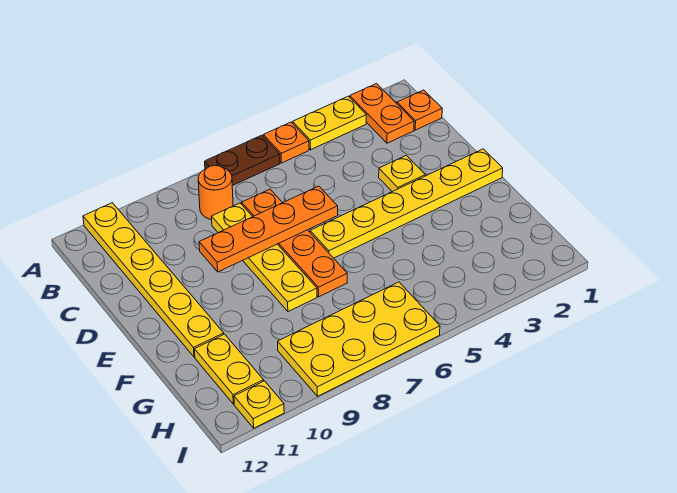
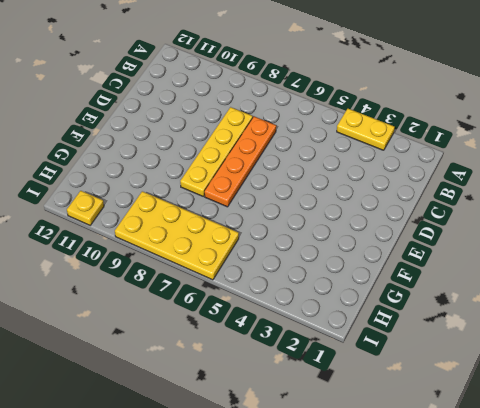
none -> orange 1x2 plate [350,84,414,143]
none -> orange 1x1 plate [264,122,309,163]
none -> brown 1x2 plate [205,135,280,186]

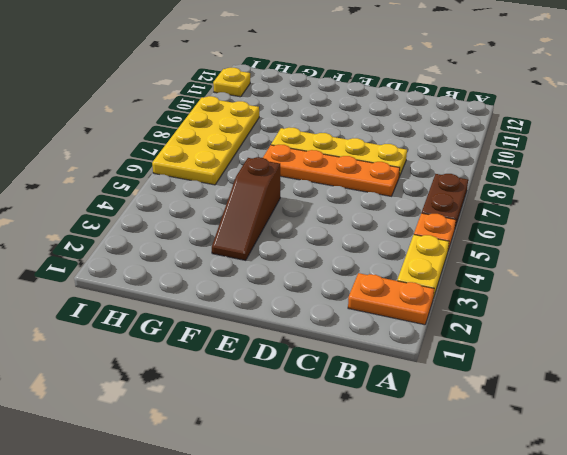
brown 1x3 slope [212,157,280,260] -> none
none -> yellow 1x6 plate [83,203,224,357]
none -> orange 1x1 plate [397,90,442,130]
none -> orange 1x1 round brick [198,165,233,220]

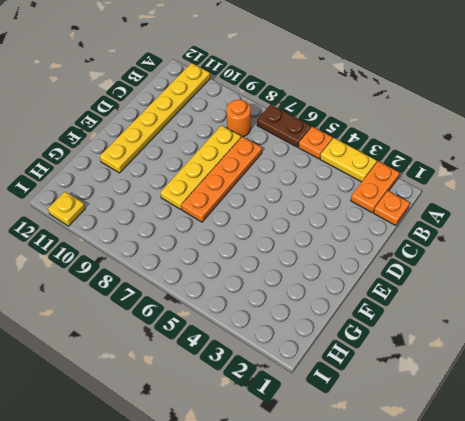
none -> yellow 1x1 plate [379,155,425,192]
none -> yellow 1x6 plate [310,149,503,258]
none -> yellow 1x2 plate [194,334,264,404]

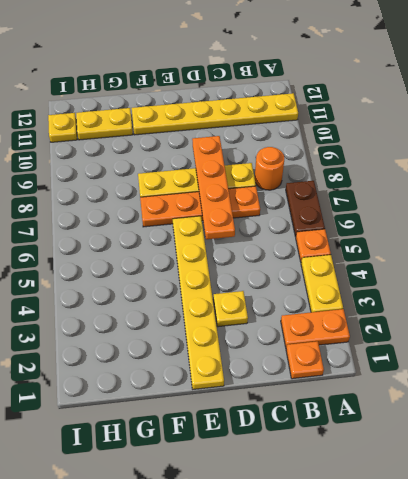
none -> yellow 2x4 plate [278,282,440,396]

